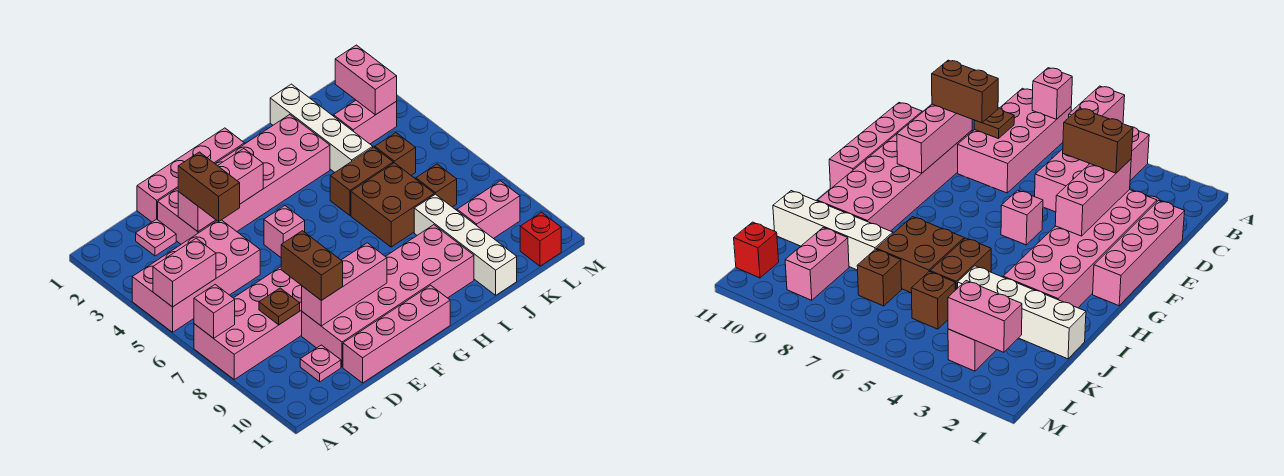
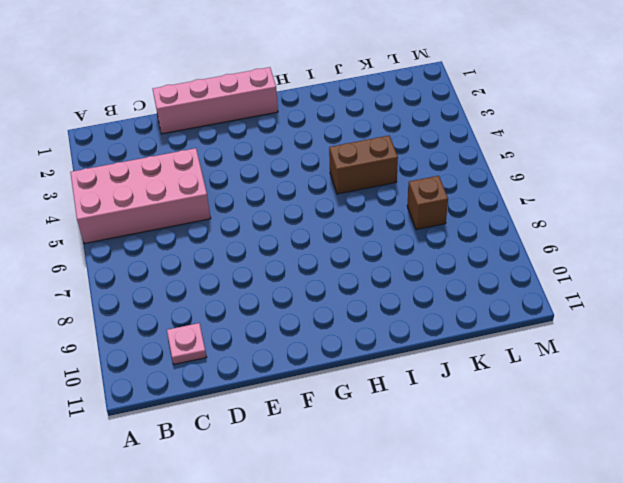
none -> pink 2x4 brick [194,267,302,379]
none -> pink 1x1 plate [136,219,176,256]
none -> pink 2x6 brick [158,115,330,244]

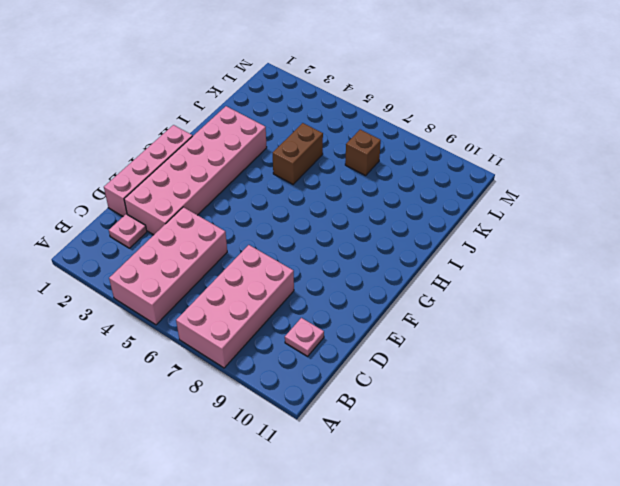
none -> pink 2x6 brick [302,225,474,367]
none -> pink 1x4 brick [343,285,450,383]
none -> pink 1x1 brick [264,206,305,257]

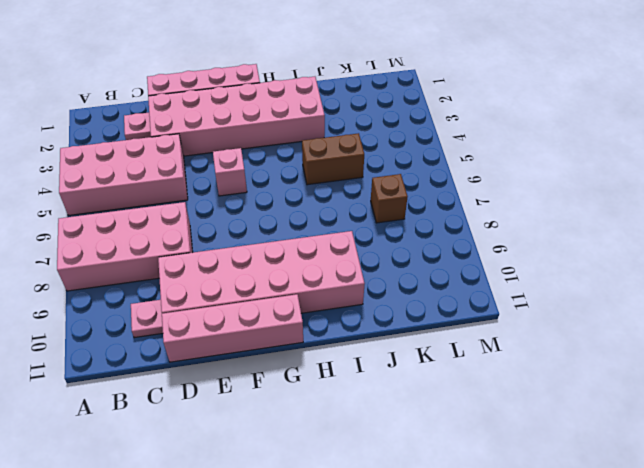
none -> brown 2x2 brick [351,163,434,247]
none -> white 1x4 brick [270,84,373,172]
none -> white 1x4 brick [414,194,517,295]

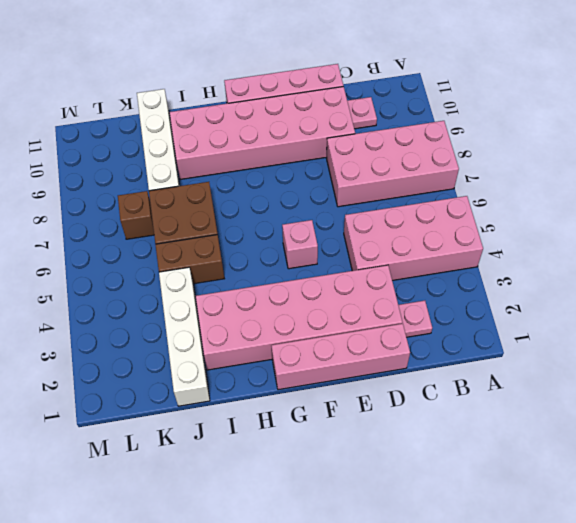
none -> pink 1x2 brick [334,100,397,144]
none -> brown 1x1 brick [375,133,416,175]
none -> pink 1x2 brick [457,181,520,239]

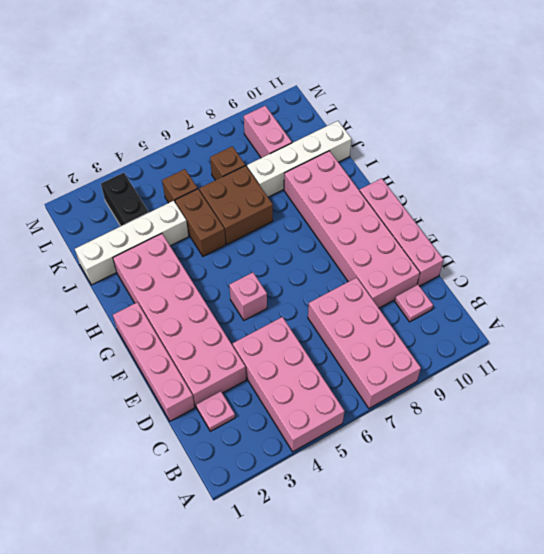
black 1x2 brick [101,173,149,226] -> pink 1x2 brick [334,100,397,144]
none -> red 1x1 brick [520,212,561,266]
none -> pink 1x2 brick [153,238,216,307]
none -> pink 1x1 brick [194,284,235,338]

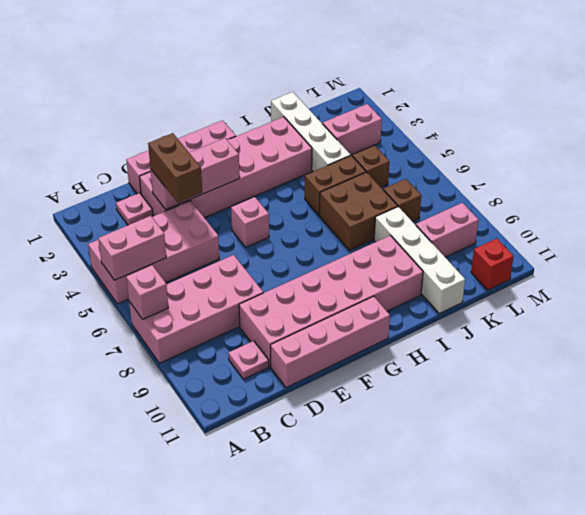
none -> brown 1x1 plate [259,288,300,325]
none -> pink 1x3 brick [302,243,387,326]
none -> pink 1x2 brick [335,45,397,115]

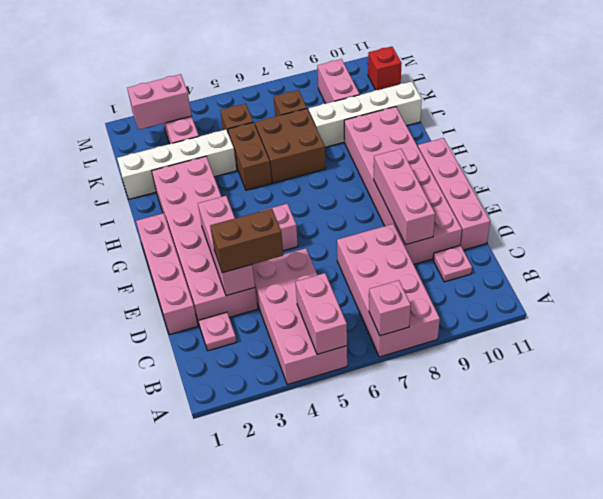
none -> brown 1x1 plate [259,288,300,325]
none -> brown 1x2 brick [281,231,343,301]

